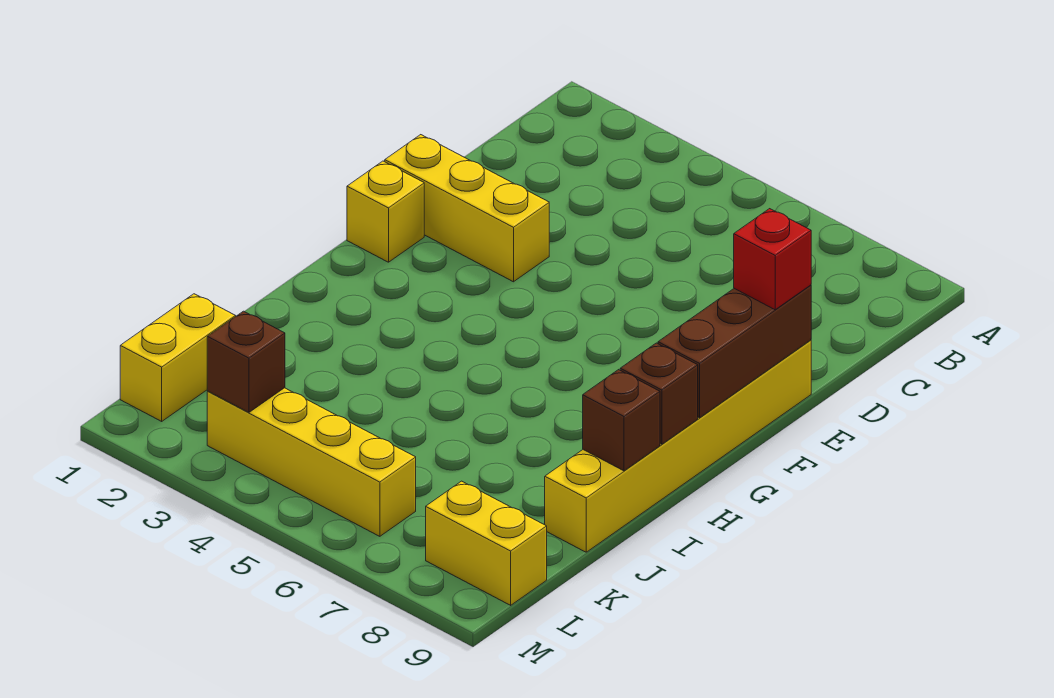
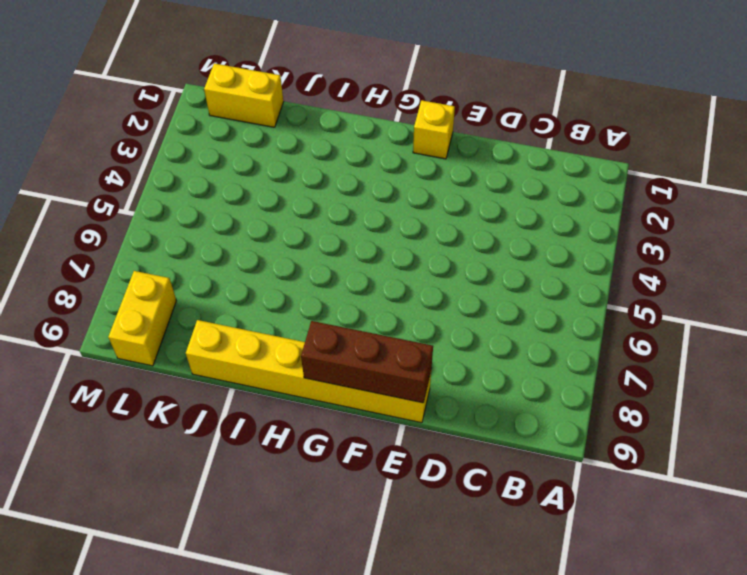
none -> yellow 1x3 brick [385,135,549,282]
none -> yellow 1x4 brick [207,388,416,536]

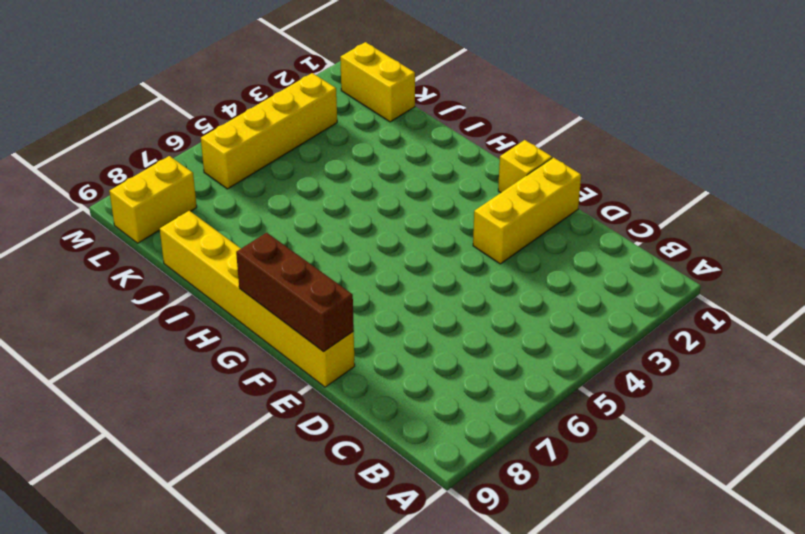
none -> brown 1x1 brick [620,343,698,444]
none -> brown 1x1 brick [583,370,660,471]

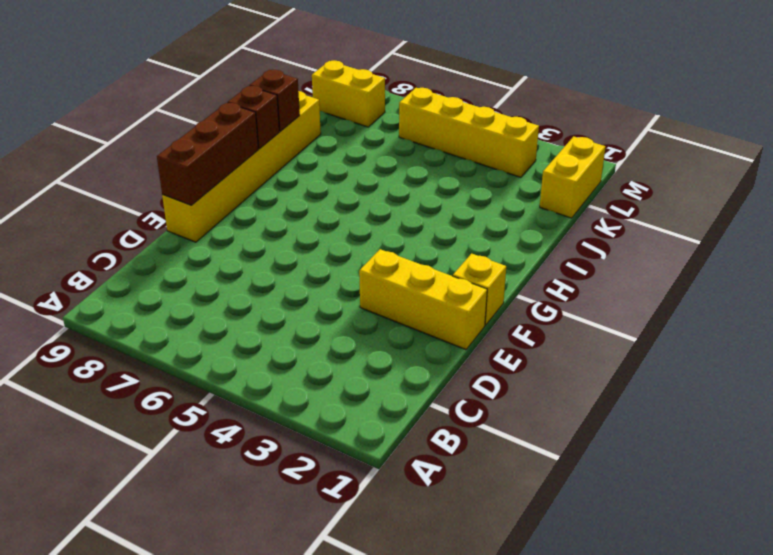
none -> brown 1x1 brick [207,311,285,412]
none -> red 1x1 brick [734,209,811,310]

